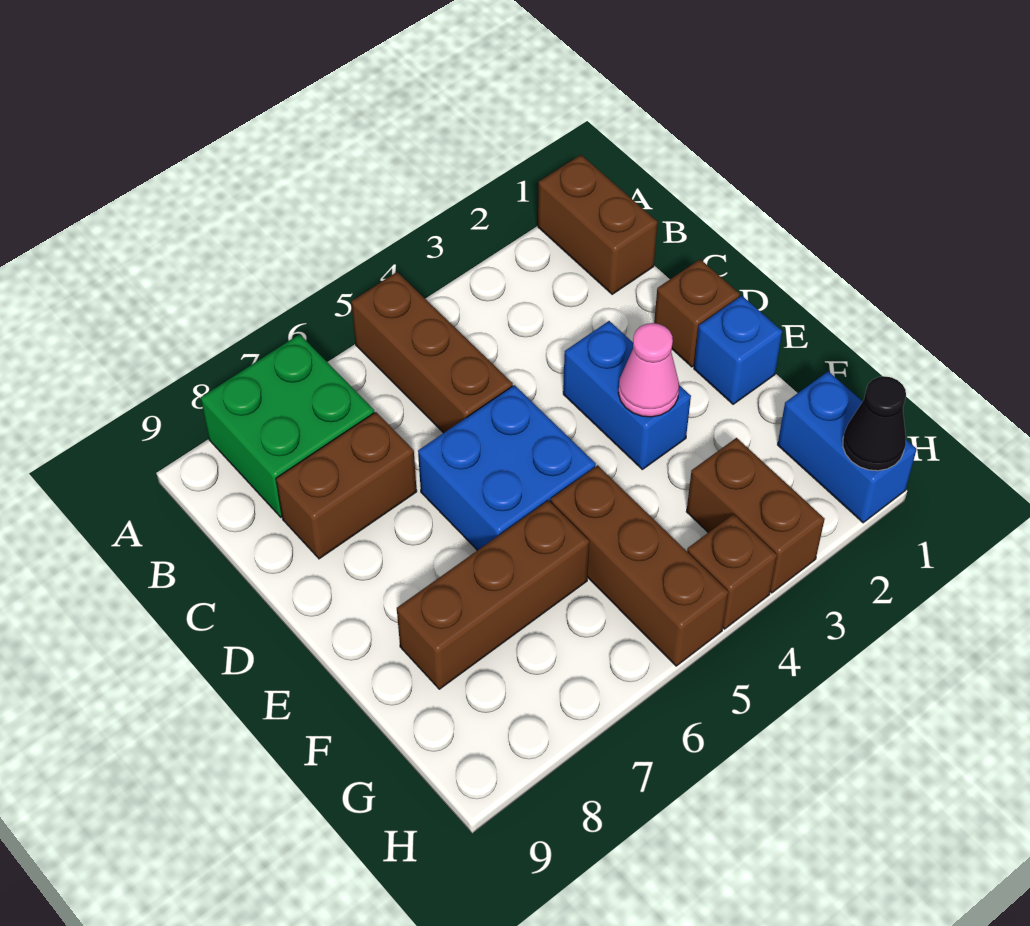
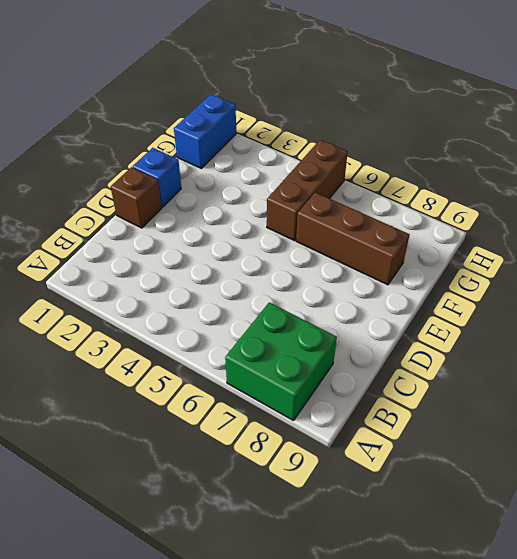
none -> brown 1x2 brick [538,155,657,294]
none -> brown 1x3 brick [351,272,513,433]
none -> brown 1x2 brick [276,412,417,559]

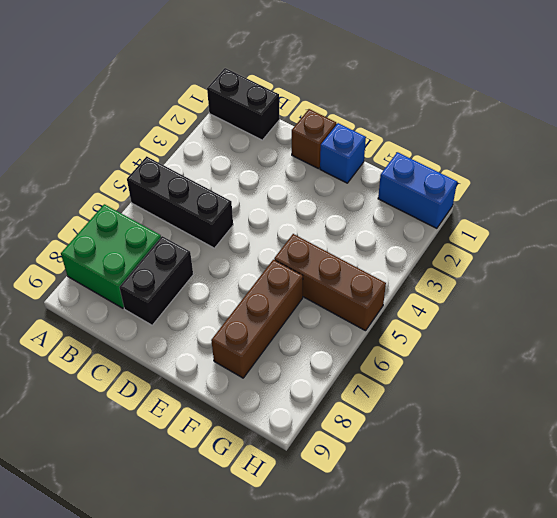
black 1x2 brick [207,68,280,140] -> brown 1x2 brick [538,155,657,294]
black 1x3 brick [127,156,233,248] -> brown 1x3 brick [351,272,513,433]
black 1x2 brick [119,236,193,325] -> brown 1x2 brick [276,412,417,559]
none -> blue 1x2 brick [563,321,691,469]
none -> blue 2x2 brick [418,385,596,551]
none -> brown 1x2 brick [686,438,825,593]

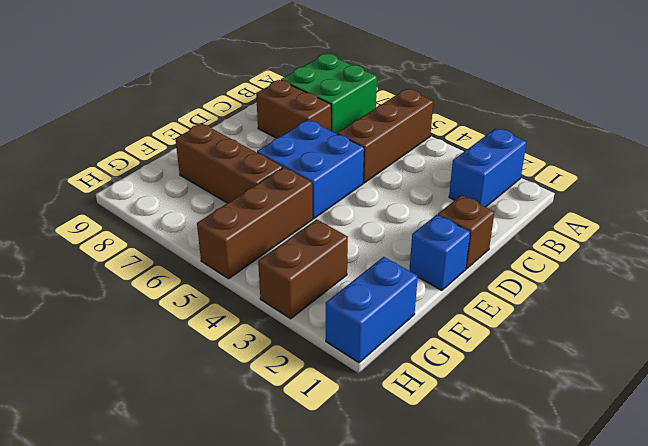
blue 1x2 brick [449,128,527,207] -> blue 1x2 brick moved to [563,321,691,469]
none -> brown 1x2 brick [538,155,657,294]
none -> brown 1x1 brick [687,514,777,629]
none -> pink 1x1 cone [618,323,679,417]

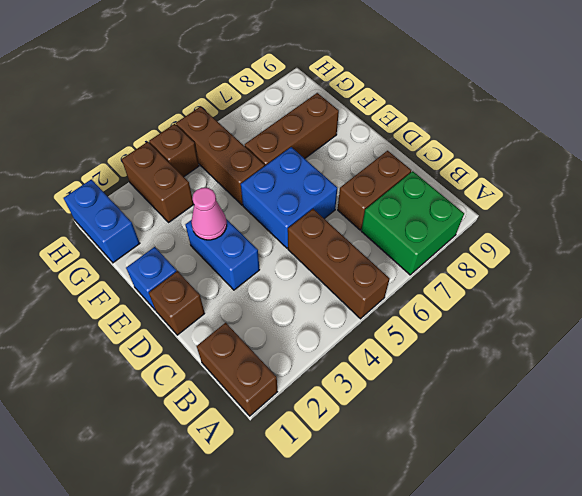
none -> black 1x1 cone [843,376,906,471]

